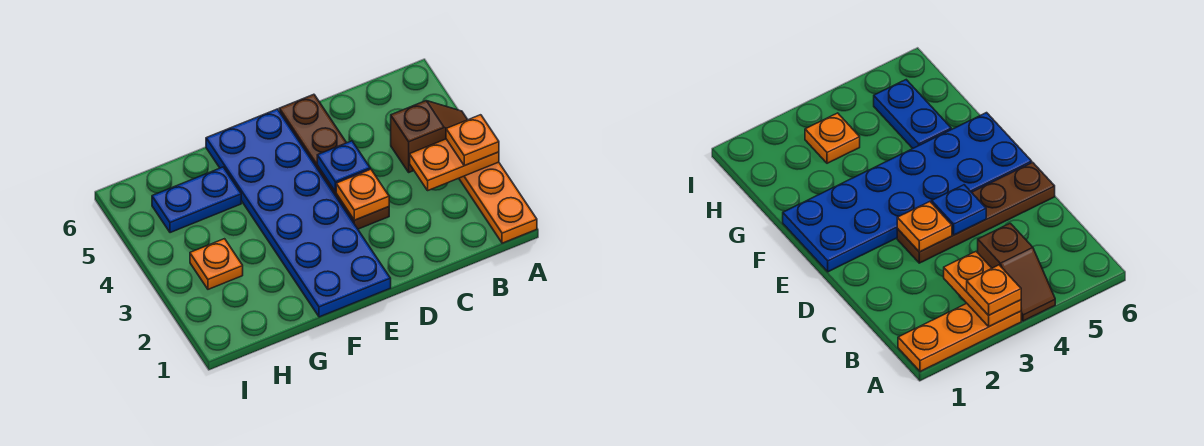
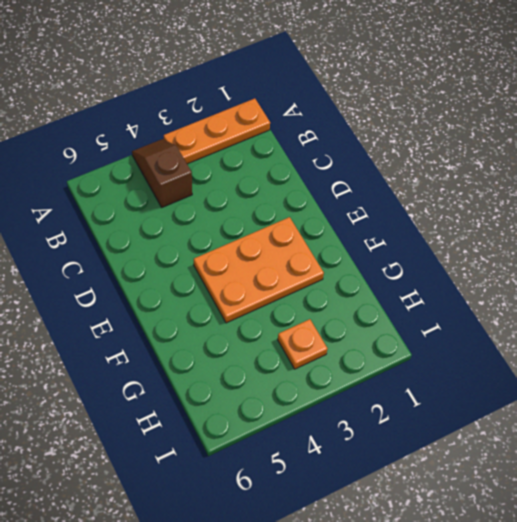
orange 2x3 plate [194,217,324,323] -> blue 2x6 plate [206,109,391,317]
none -> brown 1x4 plate [279,94,389,229]
none -> blue 1x2 plate [152,167,241,233]

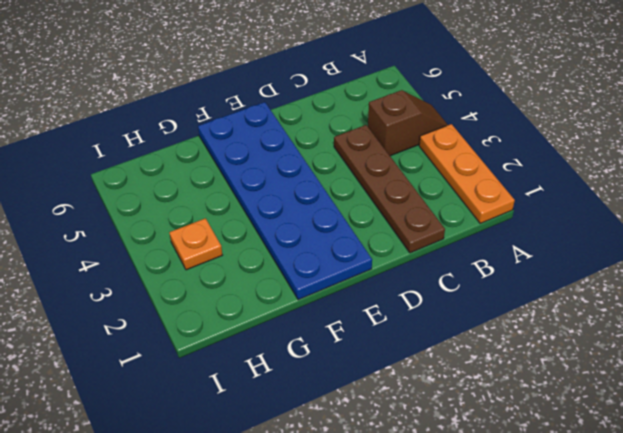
brown 1x4 plate [334,125,445,253] -> brown 1x4 plate moved to [279,94,389,229]
none -> blue 1x2 plate [152,167,241,233]
none -> orange 1x2 plate [410,139,499,190]

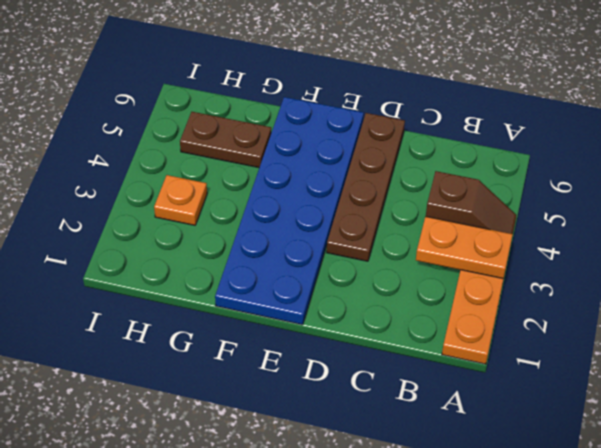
brown 1x2 plate [180,112,271,168] -> blue 1x2 plate [152,167,241,233]
none -> orange 1x1 plate [336,169,389,220]
none -> blue 1x1 plate [317,141,370,192]

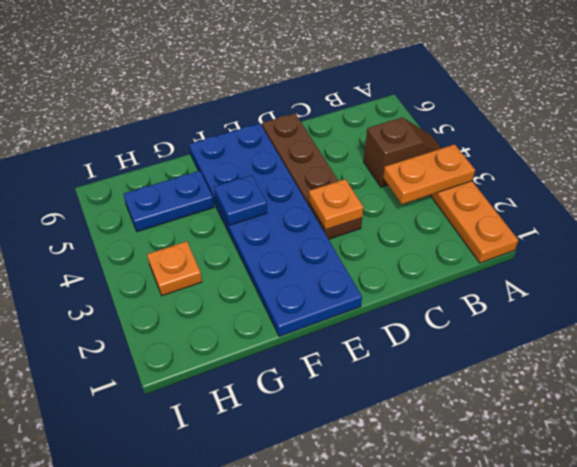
blue 1x1 plate [214,175,267,225] -> blue 1x1 plate moved to [317,141,370,192]
none -> orange 1x1 plate [446,115,499,166]

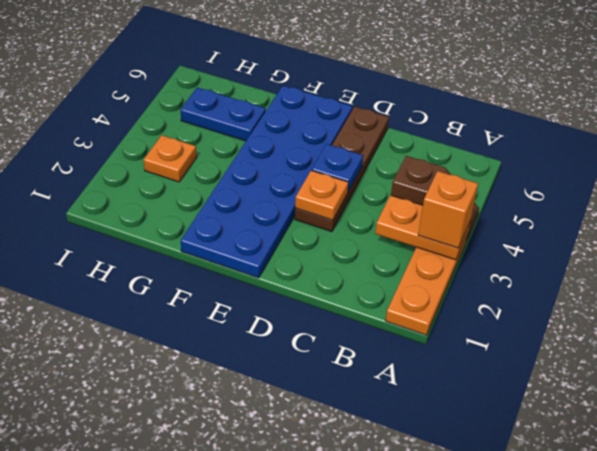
orange 1x1 brick [418,171,478,248] -> orange 1x1 plate [446,115,499,166]

